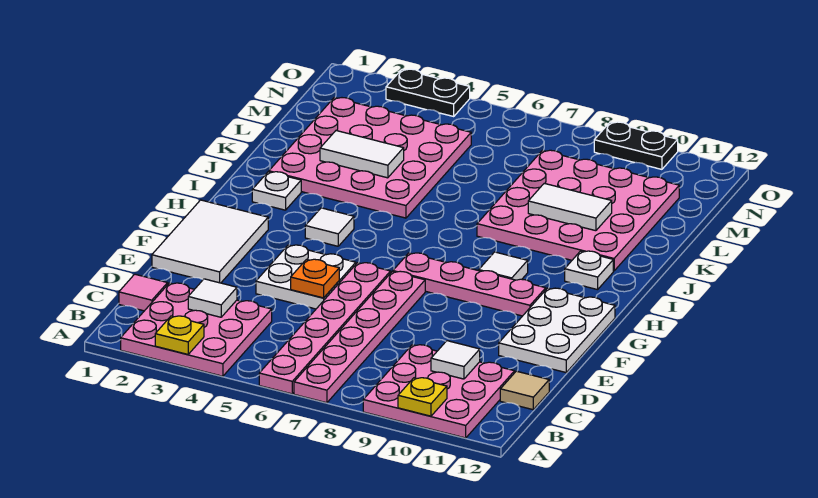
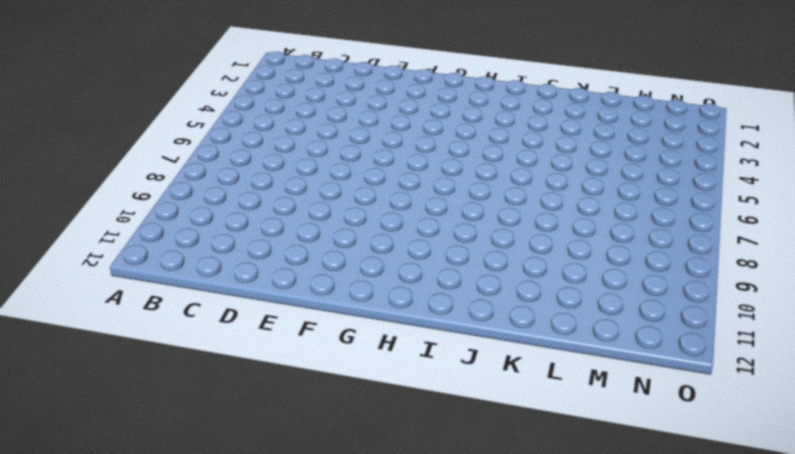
none -> pink 3x3 plate [121,283,272,376]
none -> pink 1x6 plate [259,263,391,394]
none -> pink 1x6 plate [294,271,425,403]

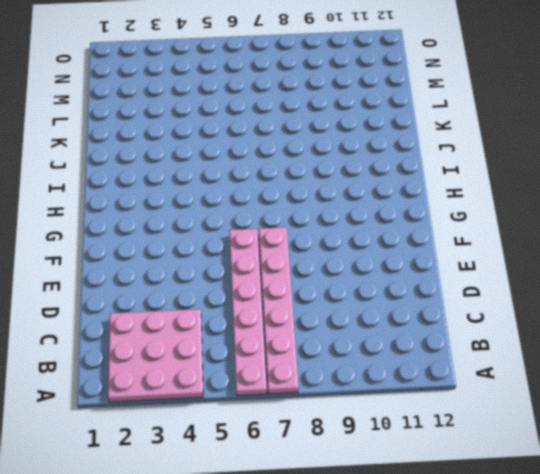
none -> pink 3x3 plate [363,345,515,438]
none -> pink 1x1 tile [119,274,168,311]
none -> tan 1x1 tile [500,371,549,410]

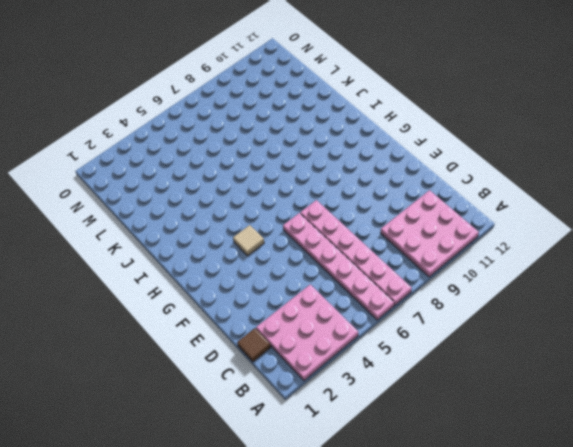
brown 1x1 tile [237,328,271,362] -> pink 1x1 tile [119,274,168,311]
tan 1x1 tile [233,225,264,256] -> tan 1x1 tile moved to [500,371,549,410]
none -> white 2x3 tile [152,200,268,283]
none -> white 2x2 plate [256,245,356,309]
none -> white 2x3 plate [499,288,615,372]

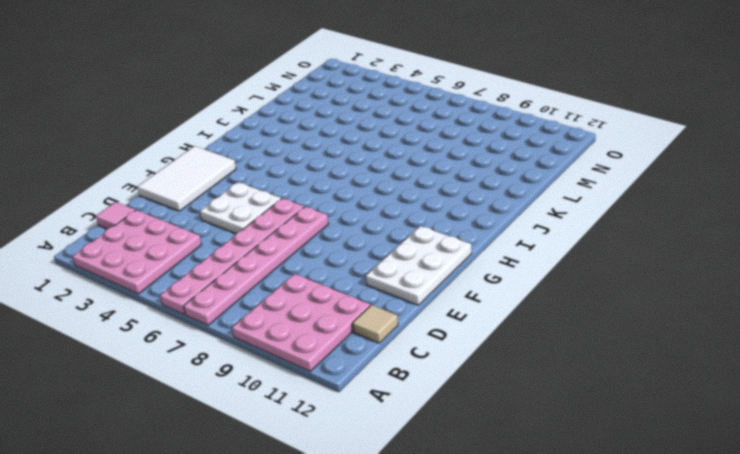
none -> pink 1x4 plate [393,253,546,316]
none -> white 1x1 tile [305,208,354,246]
none -> white 1x1 tile [479,252,528,280]

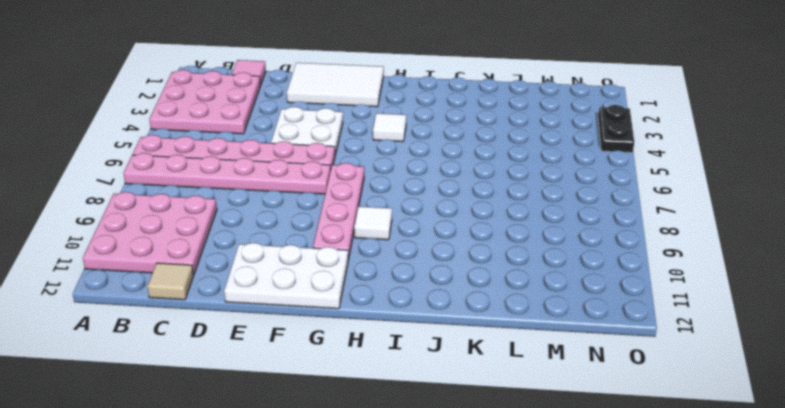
none -> white 1x1 plate [252,172,301,210]
none -> white 1x1 plate [565,251,613,290]
none -> pink 4x4 plate [269,98,471,218]

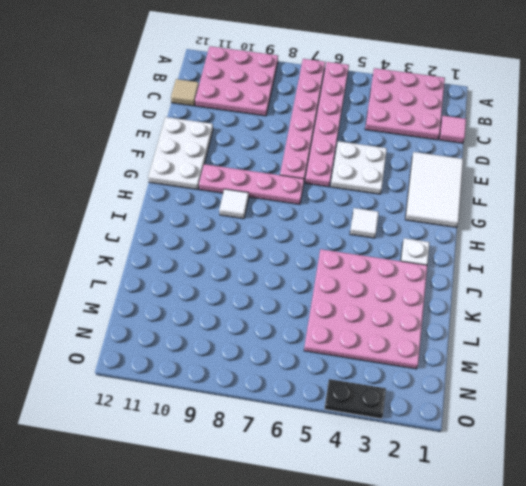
none -> white 1x1 plate [565,251,613,290]
none -> pink 4x4 plate [477,150,679,271]
none -> black 1x2 plate [594,122,678,169]

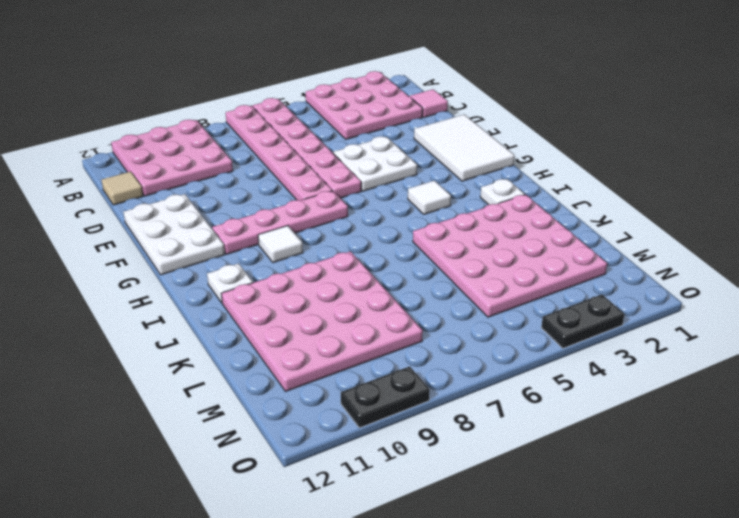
none -> yellow 1x1 plate [155,316,204,354]
none -> yellow 1x1 plate [398,378,447,416]
none -> white 1x1 tile [188,279,237,317]

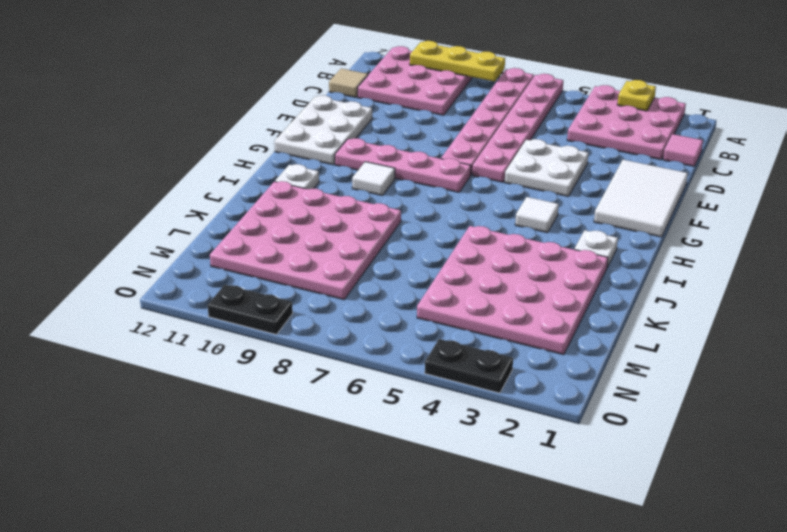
yellow 1x3 plate [410,41,505,81] -> yellow 1x1 plate [398,378,447,416]
none -> white 1x1 tile [188,279,237,317]
none -> white 1x1 tile [431,341,480,379]
none -> orange 1x1 plate [291,259,339,298]

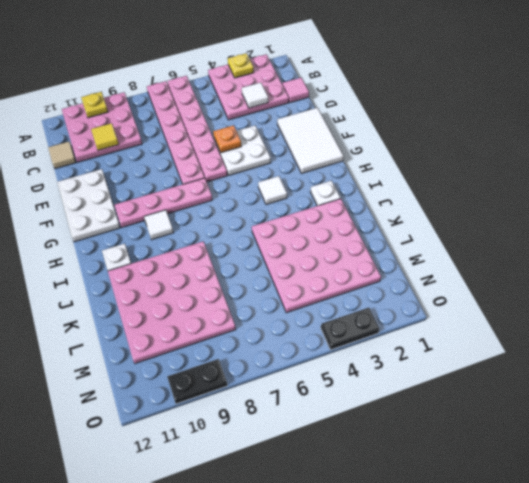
yellow 1x1 tile [91,123,119,150] -> white 1x1 tile [431,341,480,379]
none -> white 1x2 tile [320,131,404,178]
none -> white 1x2 tile [528,183,612,231]

